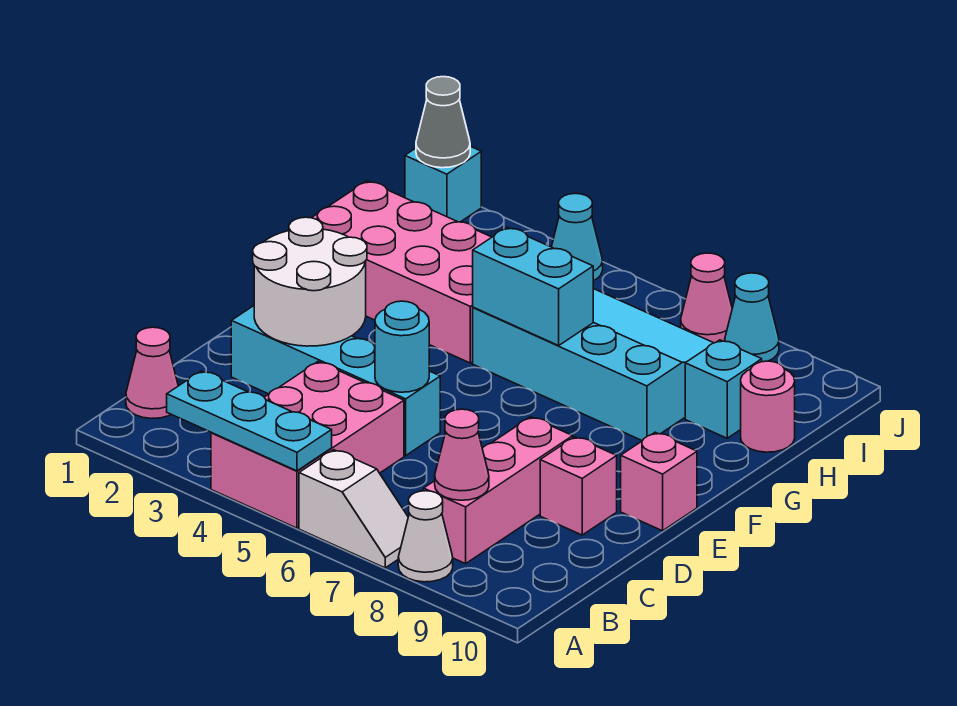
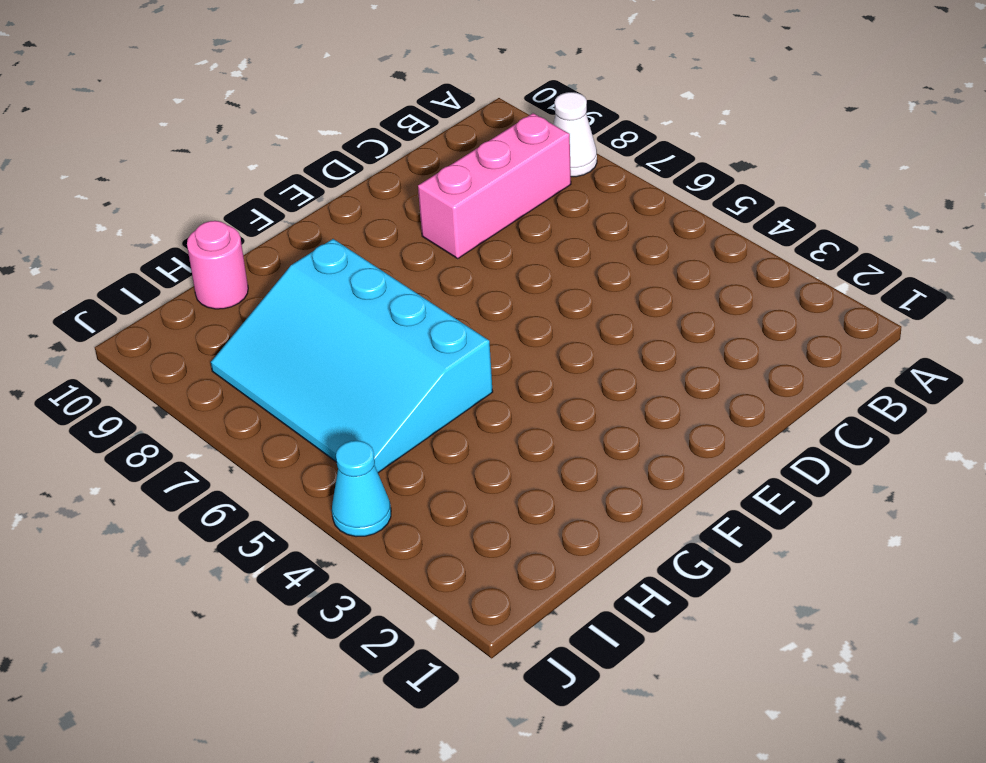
none -> pink 2x3 brick [211,362,404,528]
none -> white 1x2 slope [299,450,408,568]
none -> pink 1x1 cone [126,327,178,418]

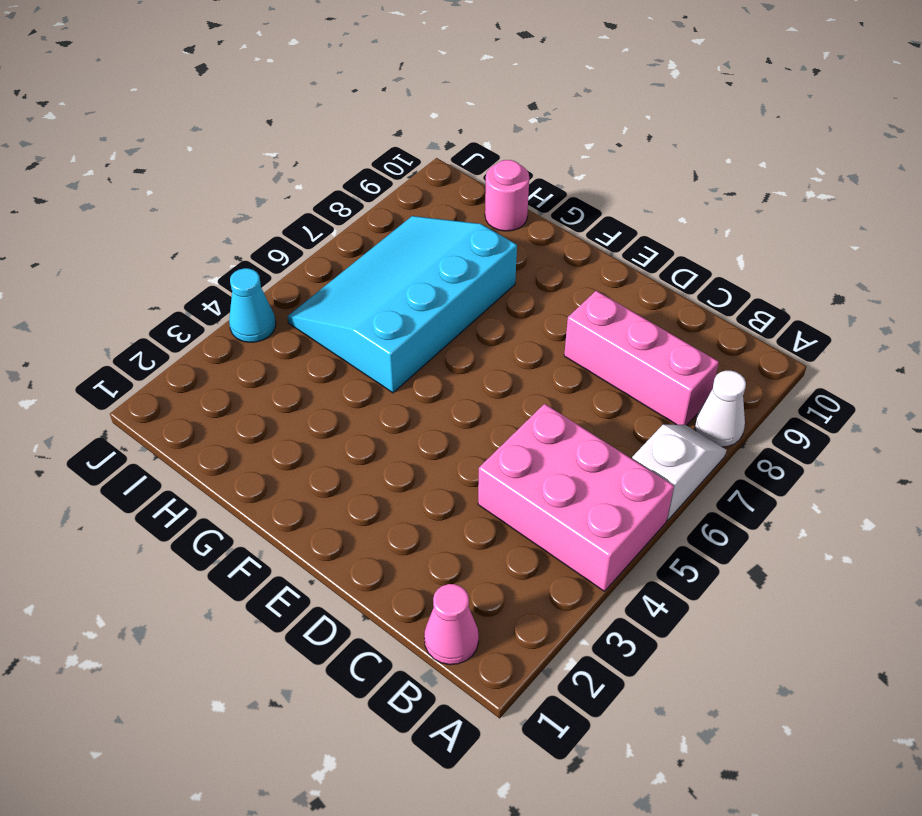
none -> cyan 1x4 brick [231,306,440,455]
none -> pink 1x1 brick [540,437,617,535]
none -> pink 1x1 brick [621,432,697,531]

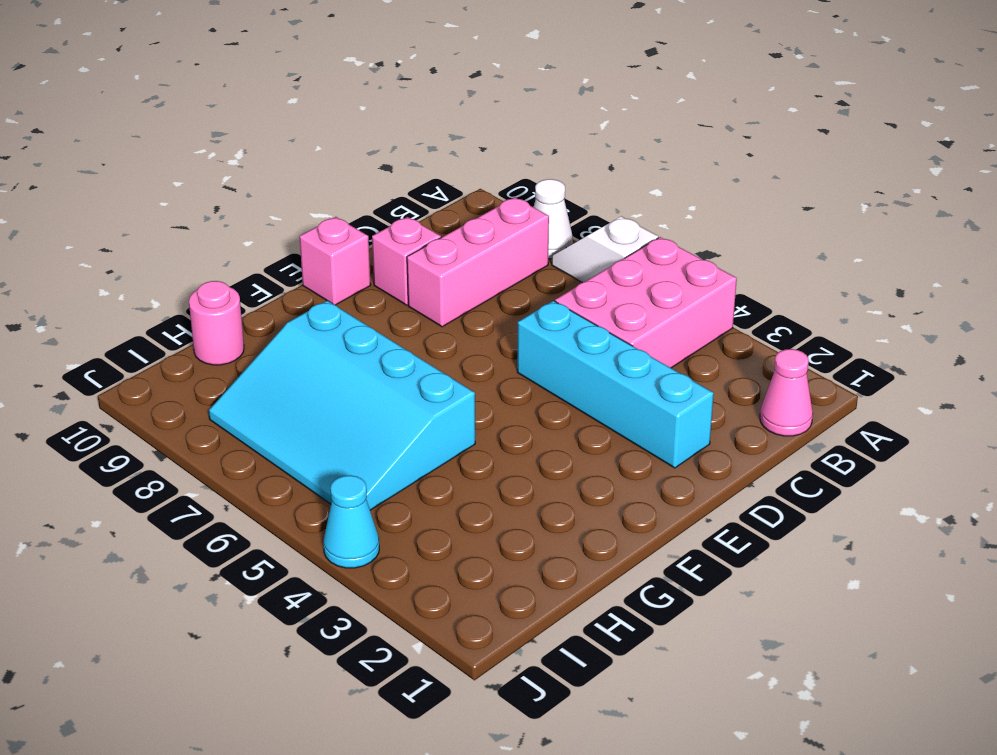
none -> pink 2x4 brick [312,181,492,363]
none -> cyan 1x1 brick [685,340,762,438]
none -> cyan 1x1 brick [405,146,481,222]

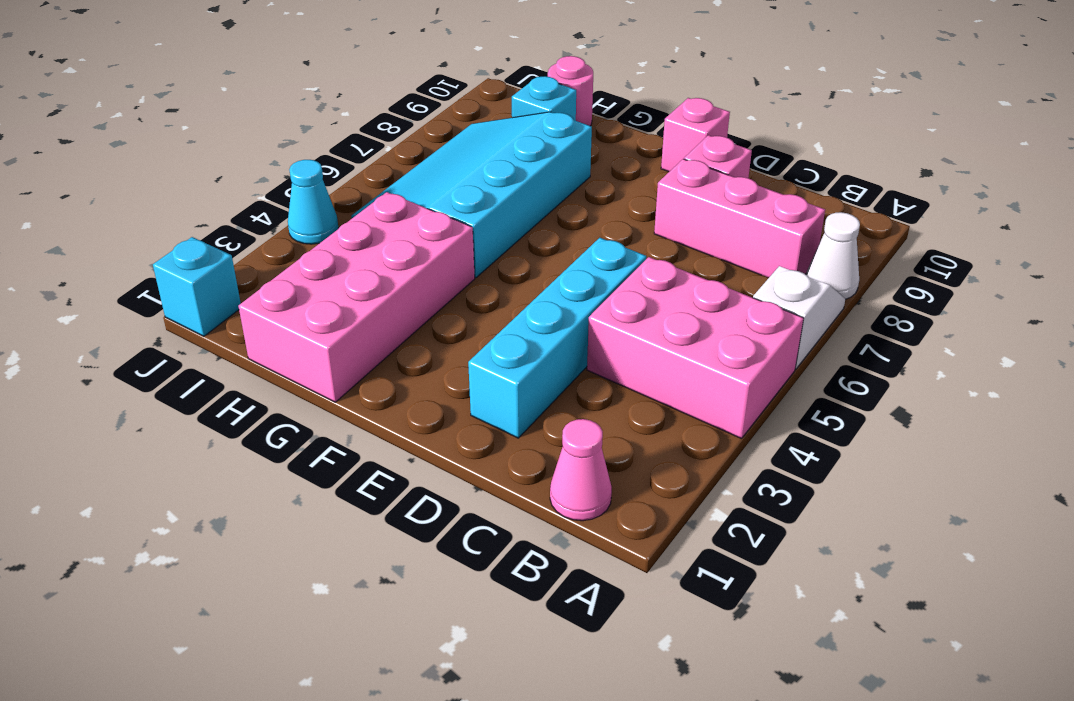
none -> pink 1x1 cone [681,253,732,343]
none -> cyan 1x1 cone [725,273,779,362]
none -> cyan 1x3 plate [167,371,332,471]

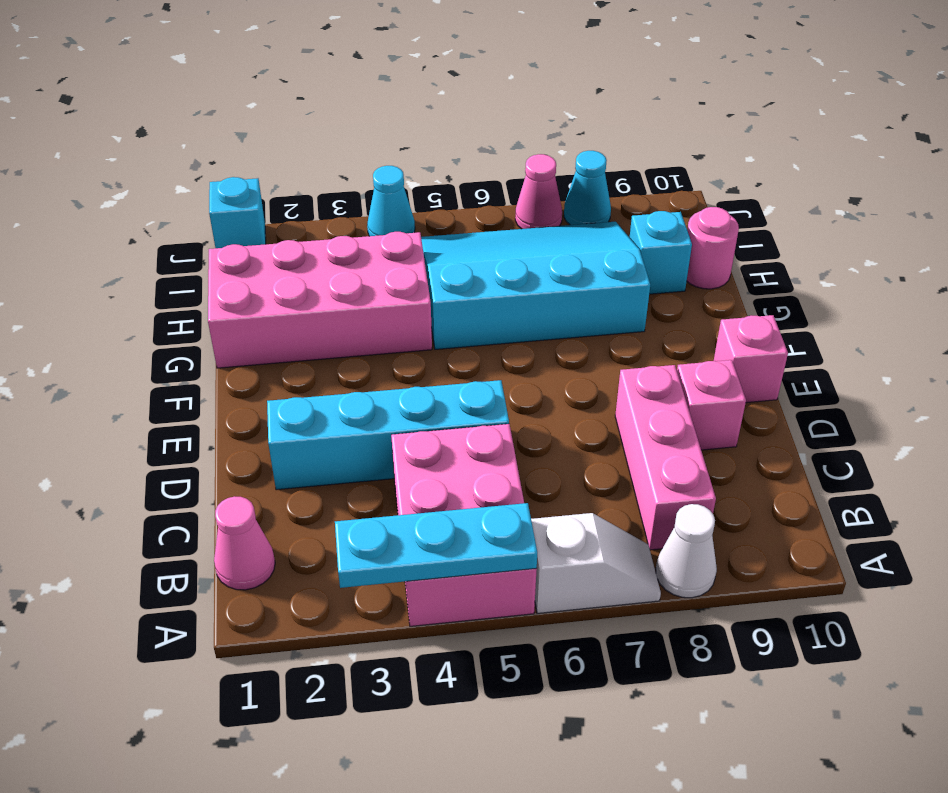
none -> pink 1x1 cone [435,409,489,500]
none -> white 2x2 round brick [253,217,367,346]
none -> cyan 1x1 round brick [375,301,429,392]

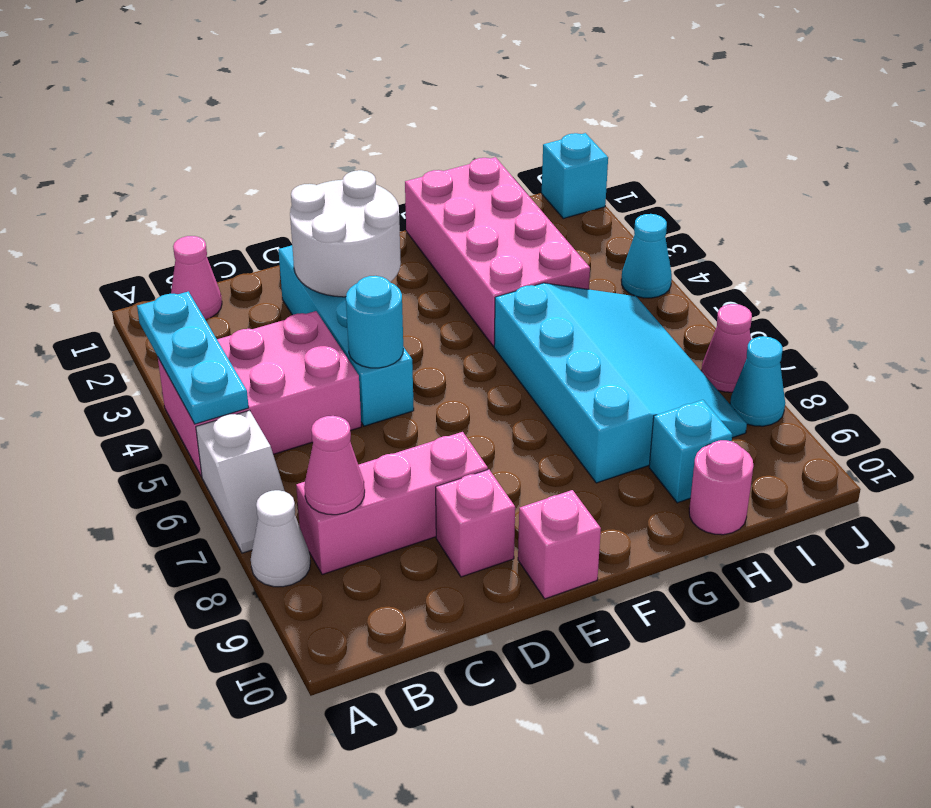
none -> cyan 1x2 brick [473,227,593,346]
none -> grey 1x1 cone [416,77,470,168]

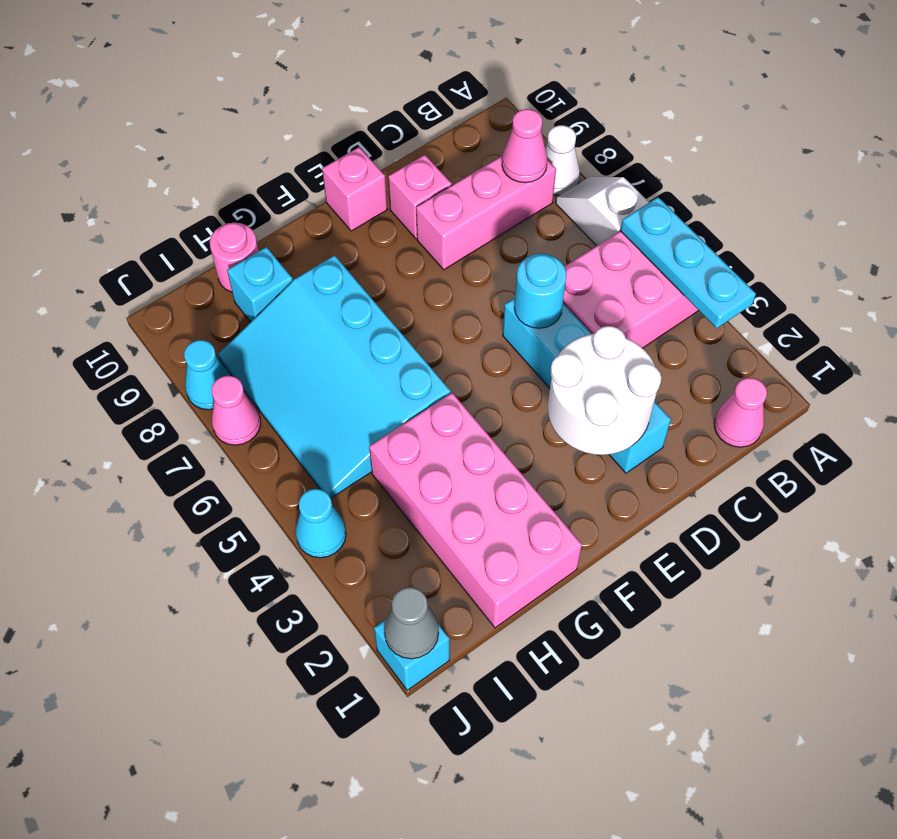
none -> cyan 1x2 brick [473,227,593,346]

